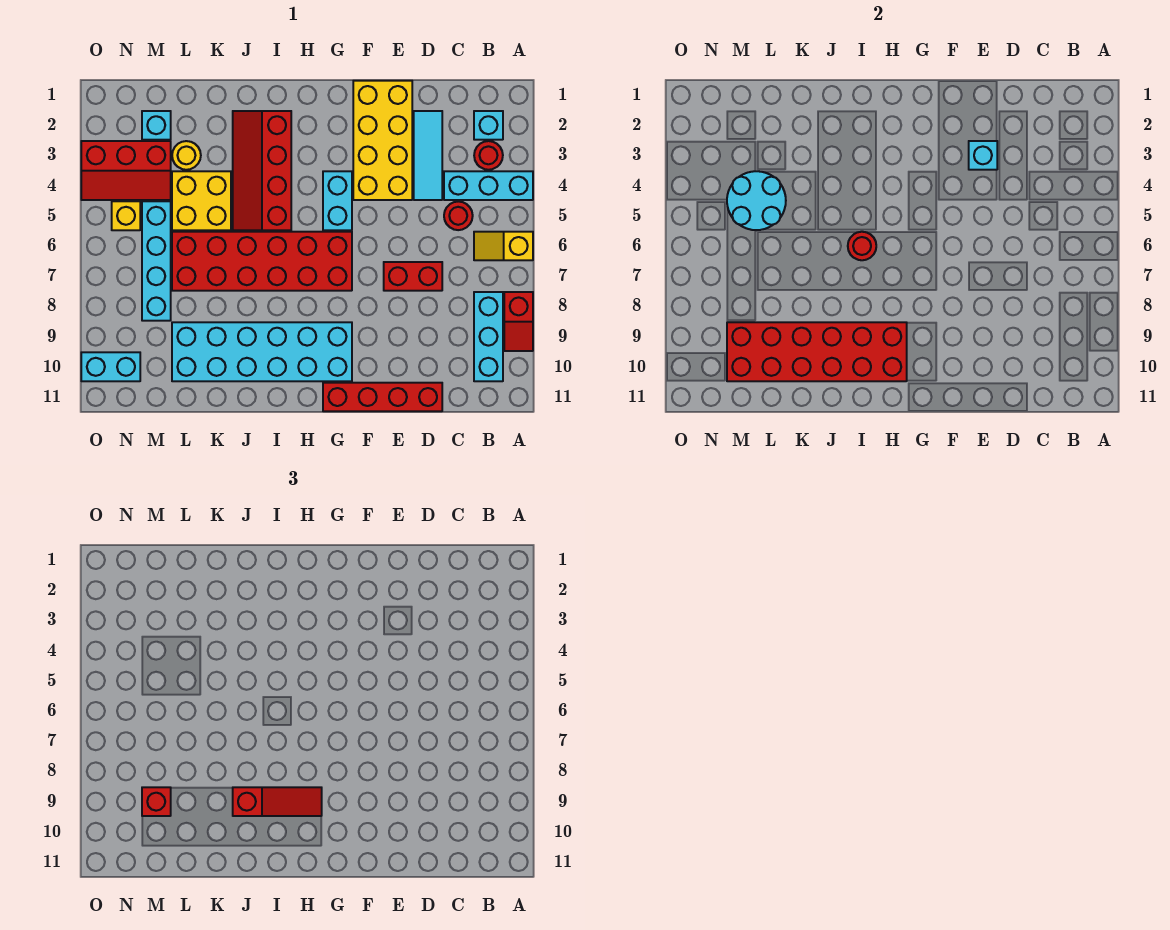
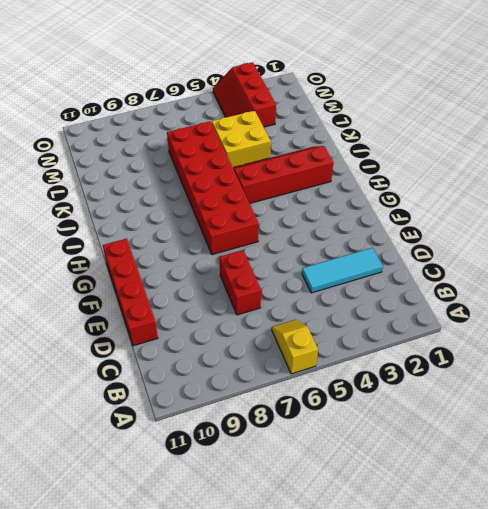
none -> cyan 1x3 brick [444,171,533,200]
none -> red 1x2 slope [504,292,533,351]
none -> cyan 1x1 brick [474,111,503,140]

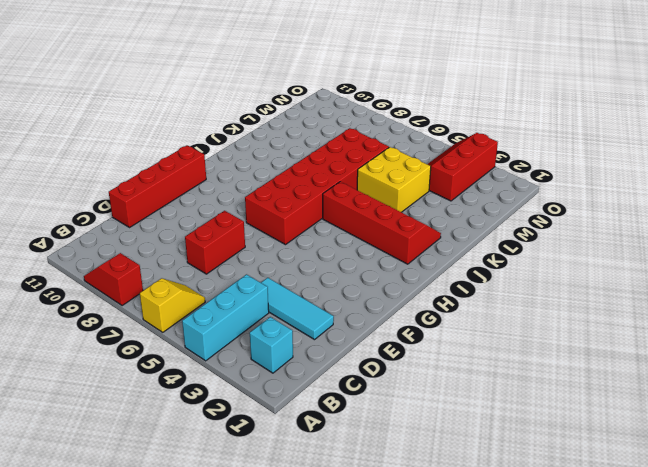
none -> red 1x1 round brick [474,141,503,170]
none -> cyan 1x3 brick [474,292,503,381]
none -> red 1x1 round brick [444,201,473,230]

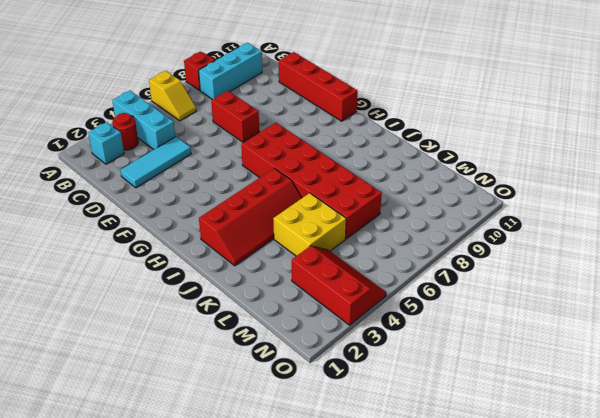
none -> red 1x1 round brick [444,201,473,230]
none -> yellow 2x4 brick [353,81,412,200]
none -> cyan 1x2 brick [323,171,352,230]

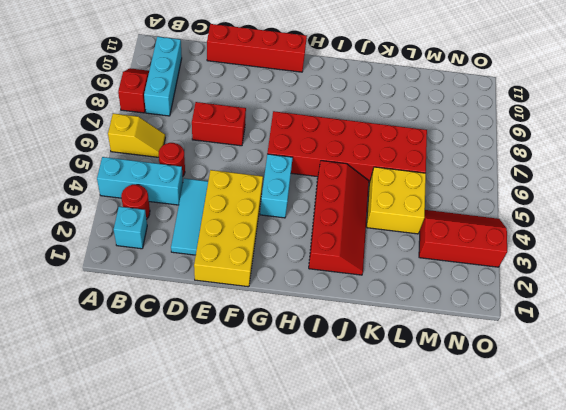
none -> cyan 2x6 brick [172,322,352,381]
none -> yellow 1x1 round brick [172,141,201,170]
none -> cyan 1x1 brick [142,111,171,140]

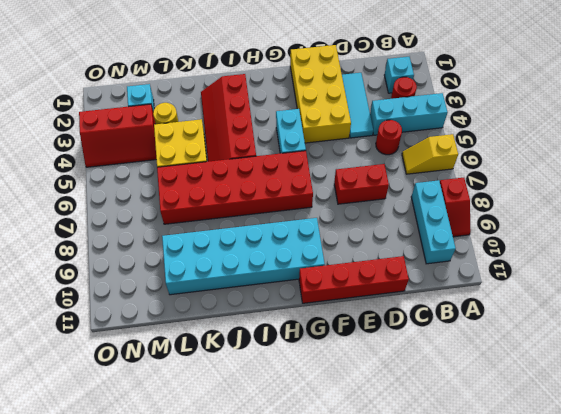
none -> cyan 1x4 brick [142,201,171,321]
none -> yellow 1x1 brick [112,201,140,230]
none -> cyan 1x2 brick [81,352,140,381]

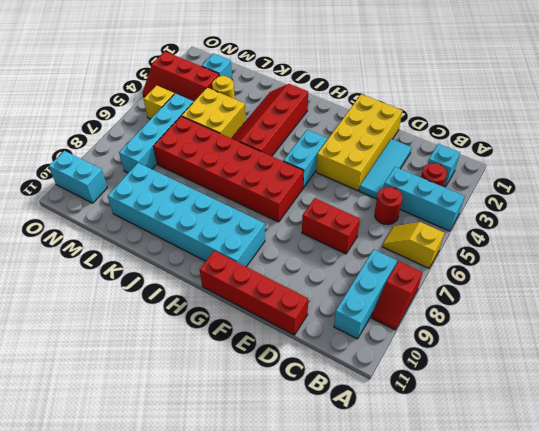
none -> cyan 1x1 brick [969,141,997,170]
none -> red 2x6 brick [727,322,907,381]
none -> red 1x1 round brick [848,232,876,260]

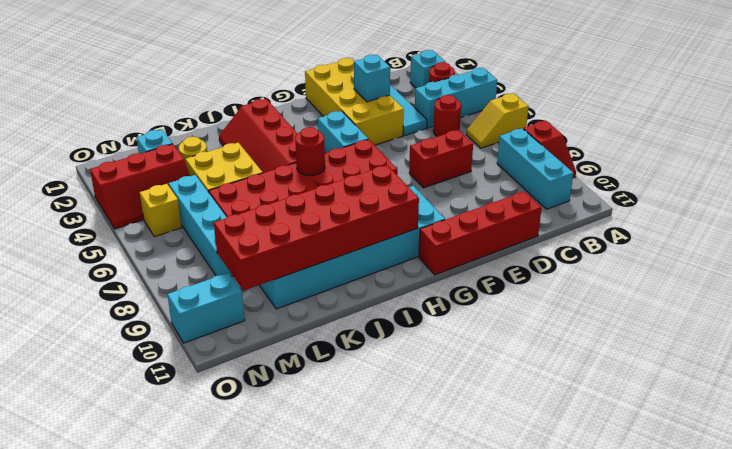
none -> cyan 2x2 round brick [727,171,786,230]
none -> red 1x3 slope [233,787,322,816]
none -> red 1x1 brick [142,787,171,816]

